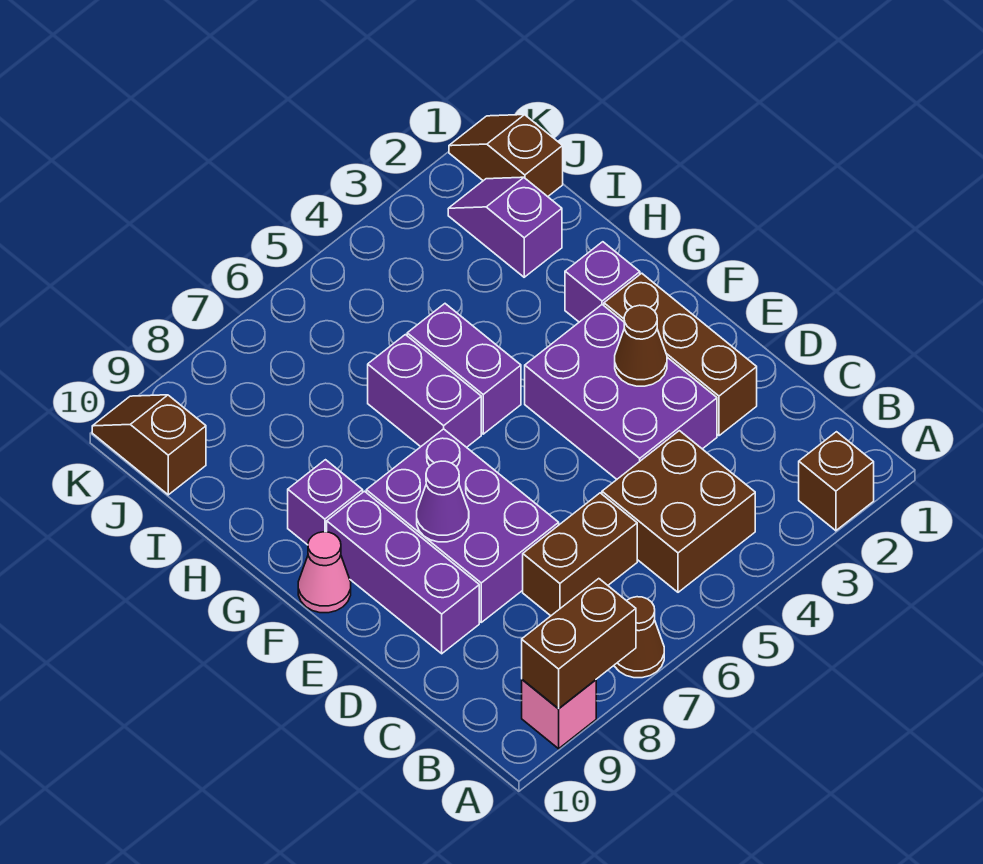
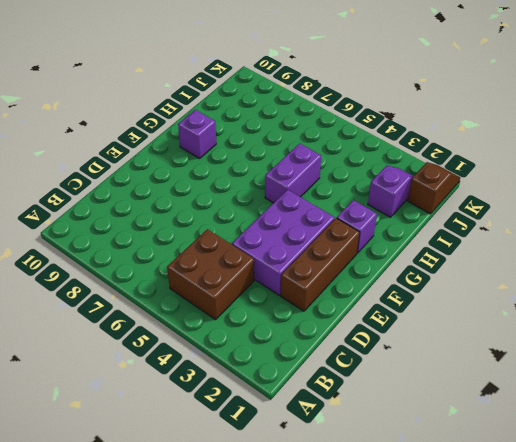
none -> brown 1x1 brick [799,432,874,531]
none -> brown 1x1 cone [614,597,664,678]
none -> pink 1x1 brick [522,680,596,749]

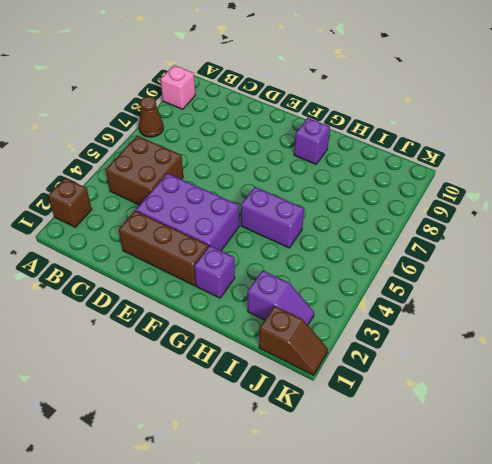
none -> brown 1x2 brick [523,493,637,616]
none -> purple 2x3 brick [366,429,559,622]
none -> purple 1x3 brick [327,491,479,654]

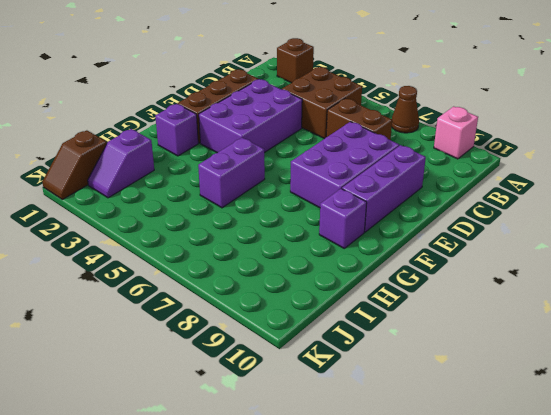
none -> pink 1x1 cone [298,532,351,613]
none -> purple 1x2 brick [368,335,481,447]
none -> brown 1x2 slope [92,395,206,495]

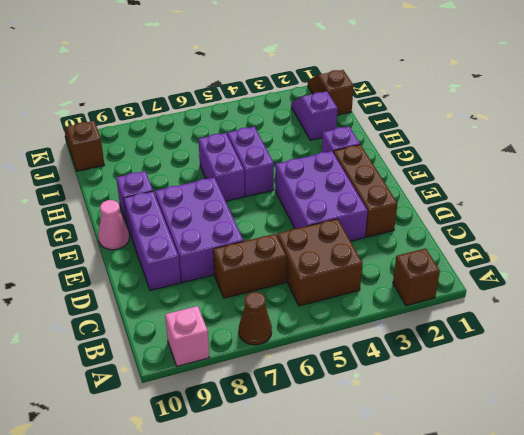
none -> brown 1x2 brick [522,579,636,709]
none -> brown 1x1 cone [615,305,667,386]
none -> purple 1x1 cone [417,461,469,542]

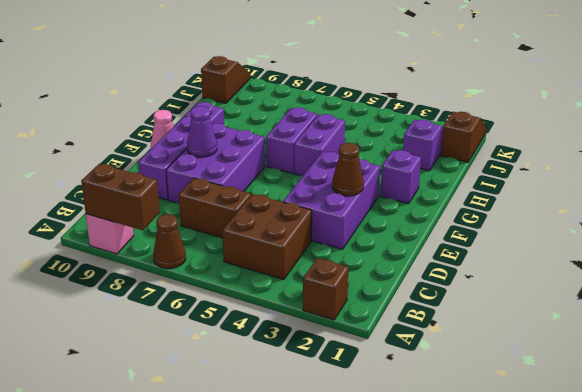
none -> brown 1x3 brick [604,273,757,436]

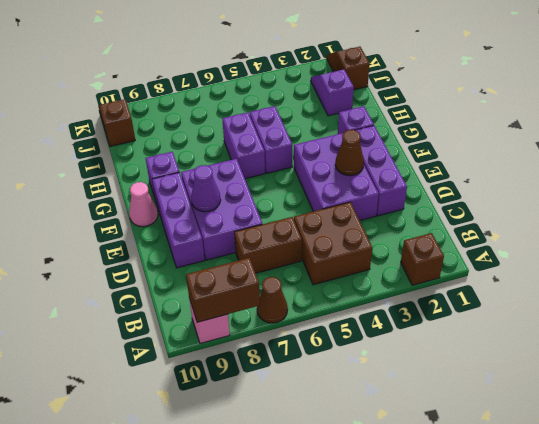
purple 1x3 brick [355,126,407,216] -> brown 1x3 brick [604,273,757,436]

